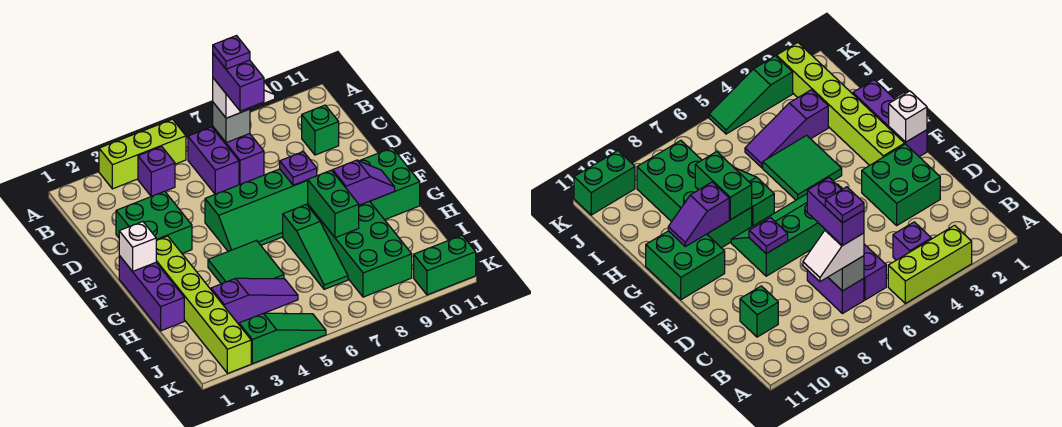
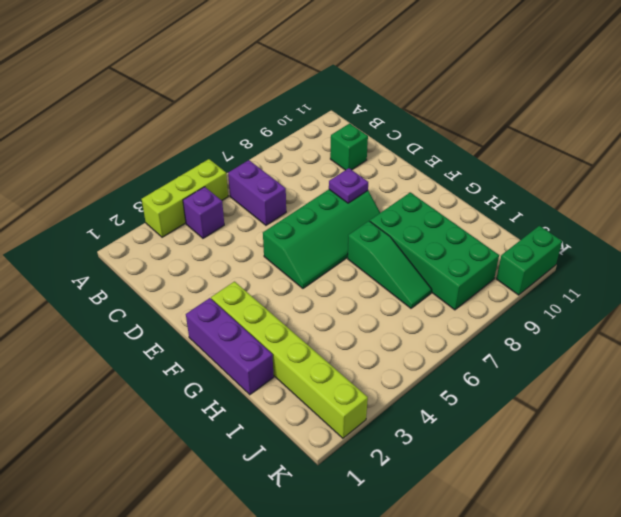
none -> purple 1x2 brick [213,127,264,184]
none -> green 2x2 brick [116,191,192,253]
none -> green 2x2 brick [360,148,420,220]

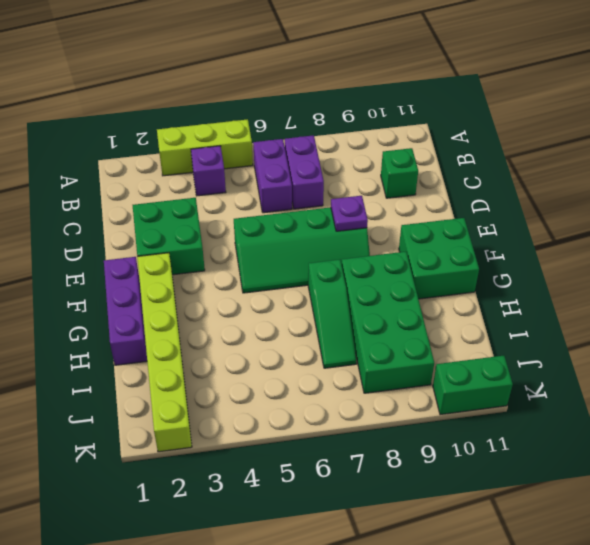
none -> green 2x2 tile [208,241,284,284]
none -> purple 1x3 slope [211,278,298,323]
none -> green 1x3 slope [239,313,326,364]

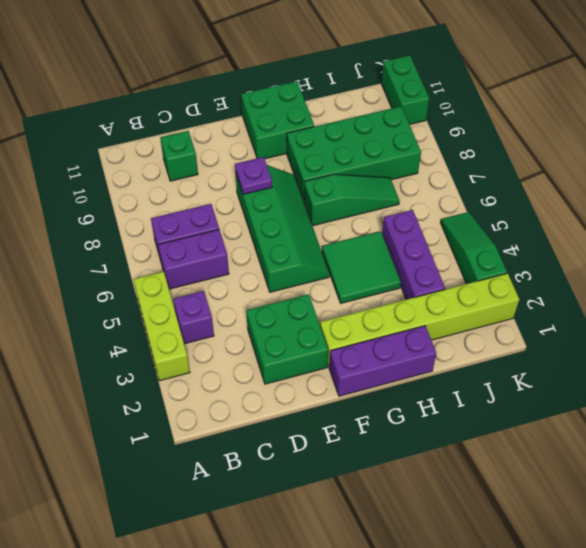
purple 1x3 brick [382,210,445,300] -> purple 1x3 slope [211,278,298,323]
none -> grey 1x1 brick [213,103,250,143]
none -> white 1x1 brick [119,222,156,271]
none -> green 1x2 brick [308,170,359,238]

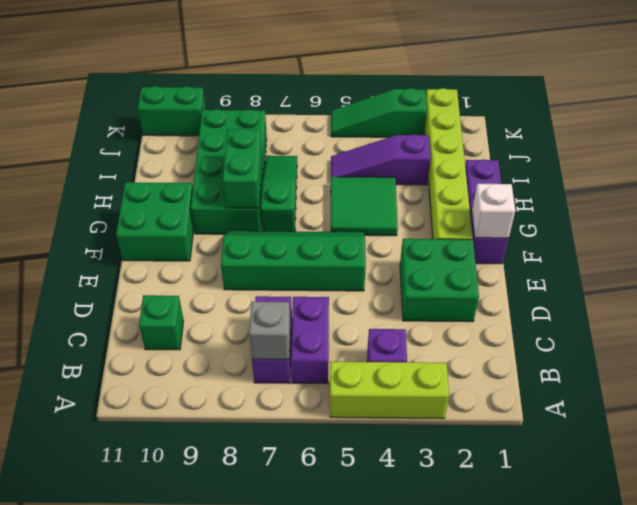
none -> purple 1x1 plate [280,151,317,185]
none -> purple 1x2 slope [333,160,395,205]
none -> white 1x2 slope [213,78,275,118]

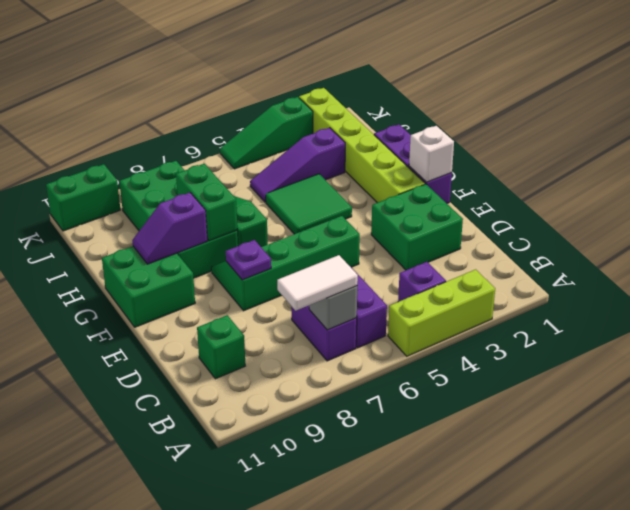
white 1x2 tile [277,255,358,311] -> white 1x2 slope [213,78,275,118]
none -> purple 1x2 brick [213,54,264,111]
none -> purple 1x1 plate [213,36,250,69]

